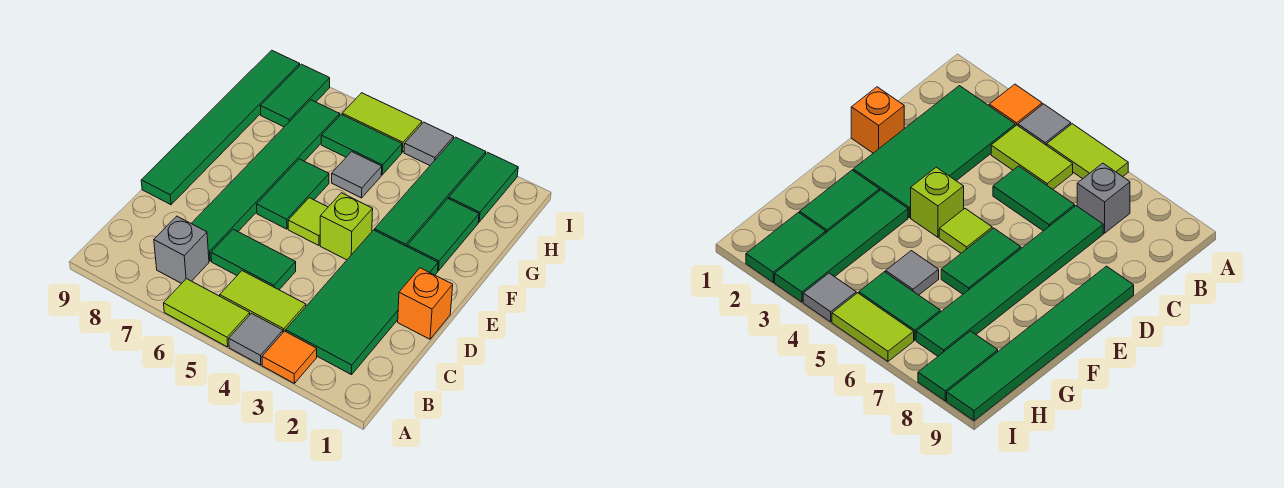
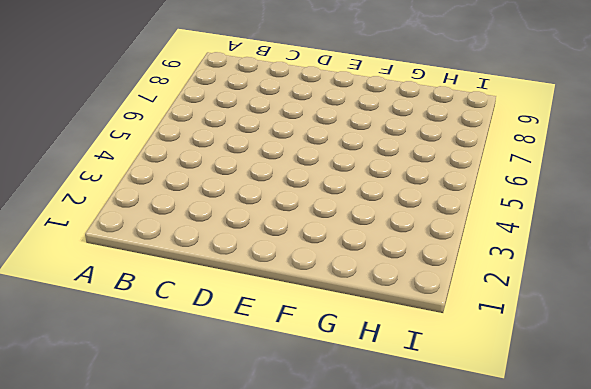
none -> orange 1x1 tile [262,331,317,383]
none -> grey 1x1 tile [229,313,283,365]
none -> lime 1x2 tile [164,279,250,347]

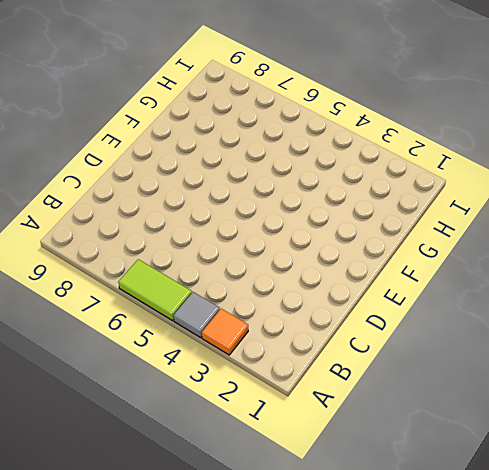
none -> green 2x4 tile [286,230,438,375]
none -> lime 1x2 tile [220,271,306,332]
none -> grey 1x1 brick [154,216,209,284]

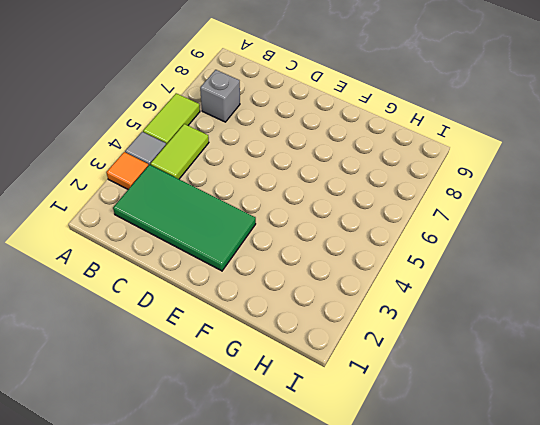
none -> green 1x2 tile [211,229,296,290]
none -> green 1x6 tile [191,100,340,261]
none -> orange 1x1 brick [398,268,453,339]

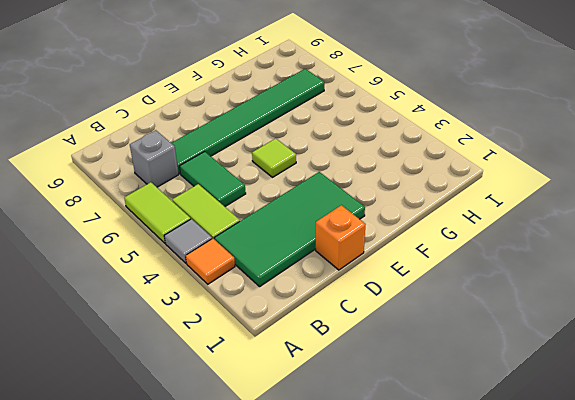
none -> green 1x6 tile [141,50,300,205]
none -> lime 1x1 brick [320,193,373,260]
none -> green 1x2 tile [257,159,329,229]

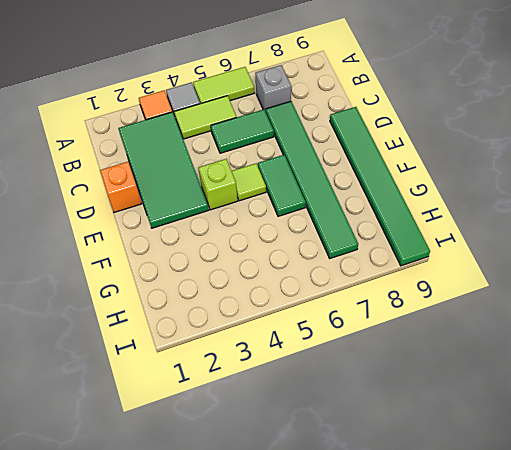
none -> green 1x2 tile [407,199,479,271]
none -> green 1x4 tile [375,137,486,246]
none -> grey 1x1 tile [332,152,382,198]

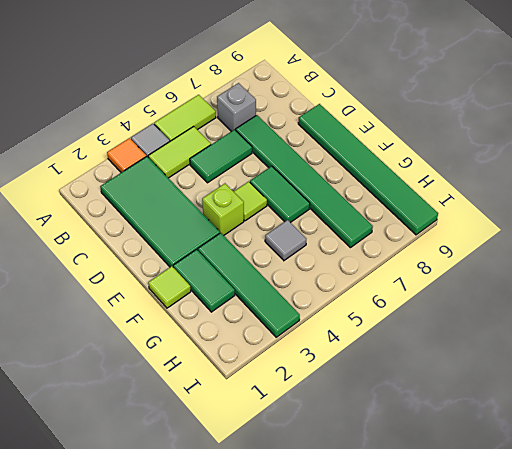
lime 1x1 tile [148,266,191,308] -> none
none -> orange 1x1 brick [398,268,453,339]
none -> green 1x2 tile [449,152,518,222]
none -> green 1x2 tile [321,114,402,175]

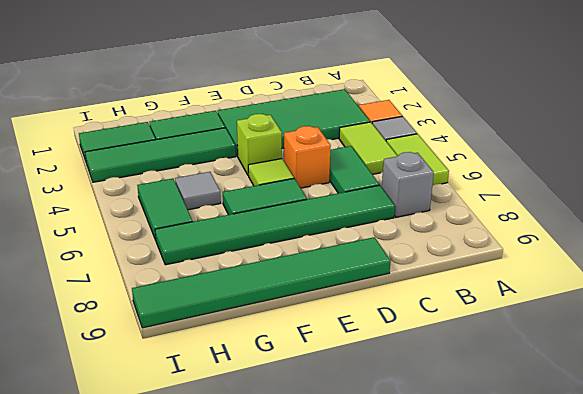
orange 1x1 brick [284,126,331,188] -> orange 1x1 brick moved to [398,268,453,339]
none -> green 1x2 tile [260,64,330,127]
none -> grey 1x1 tile [404,122,454,165]
none -> lime 1x2 tile [342,93,422,152]

